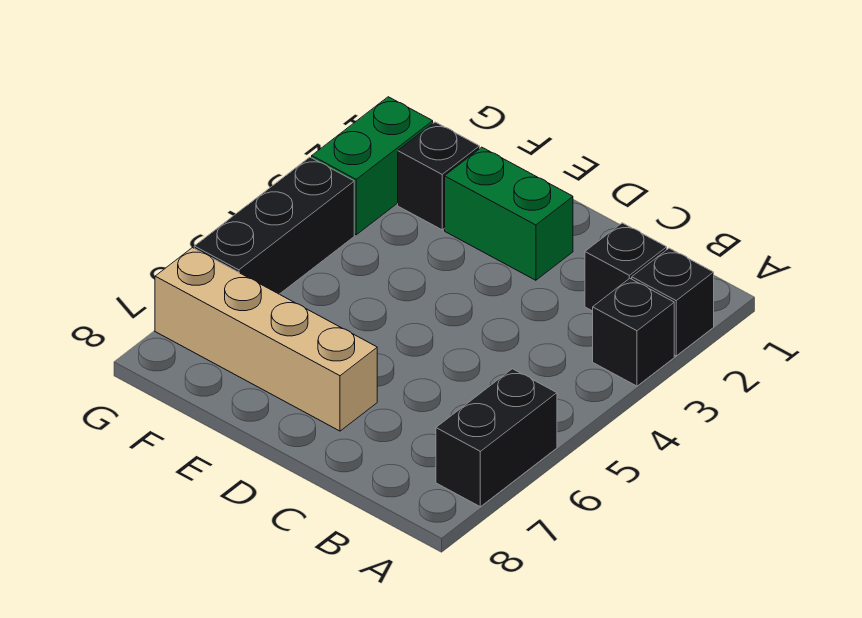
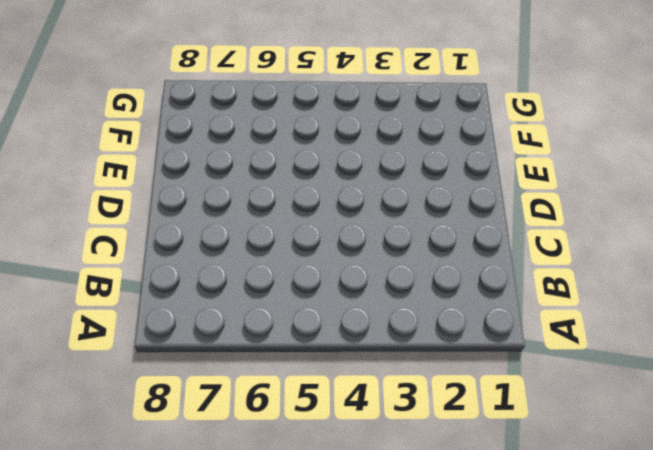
none -> black 1x1 brick [632,248,714,356]
none -> black 1x1 brick [593,278,674,386]

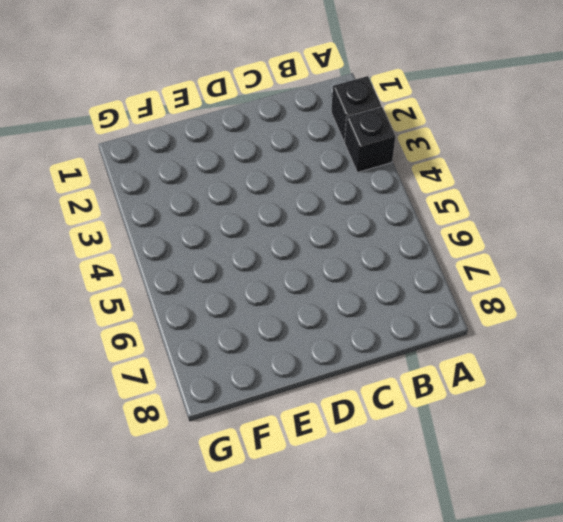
none -> black 1x2 brick [436,369,557,507]
none -> black 1x1 brick [585,223,667,311]

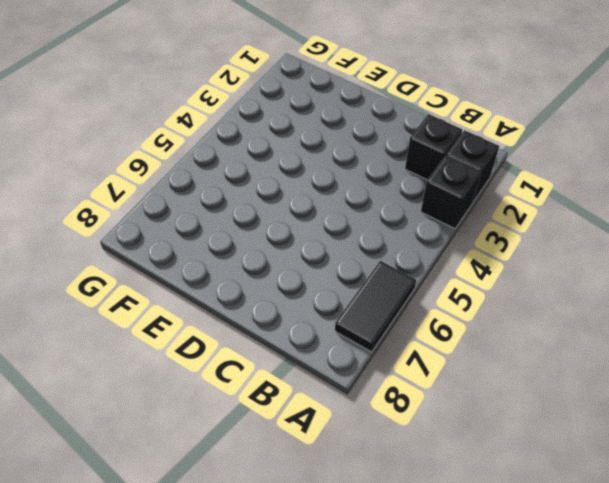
black 1x2 tile [335,261,416,352] -> black 1x2 brick [436,369,557,507]
none -> green 1x2 brick [445,147,573,280]
none -> tan 1x4 brick [155,248,377,431]

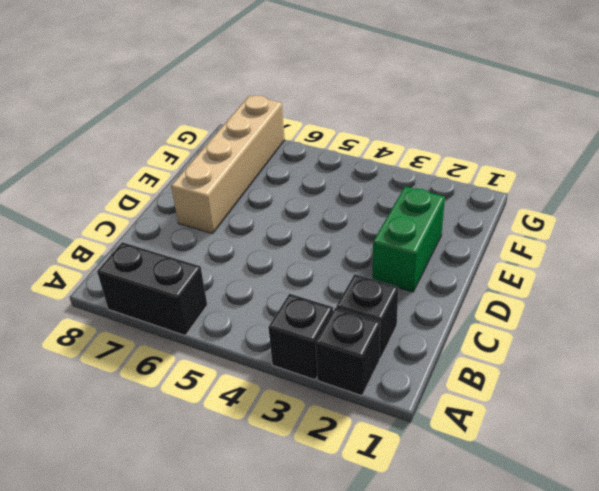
none -> black 1x1 brick [398,122,480,230]
none -> green 1x2 brick [312,97,433,235]

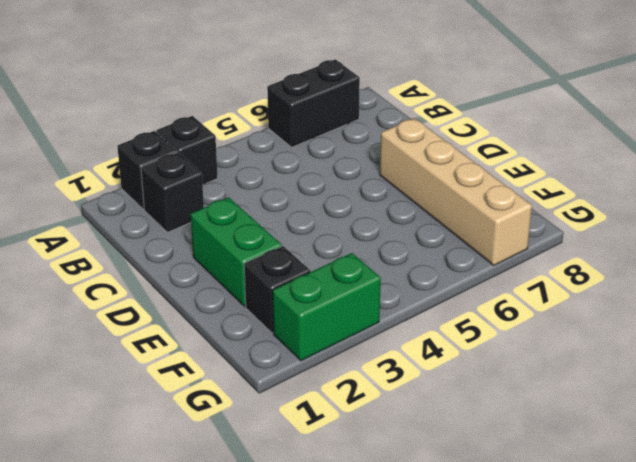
none -> black 1x3 brick [194,157,354,294]

